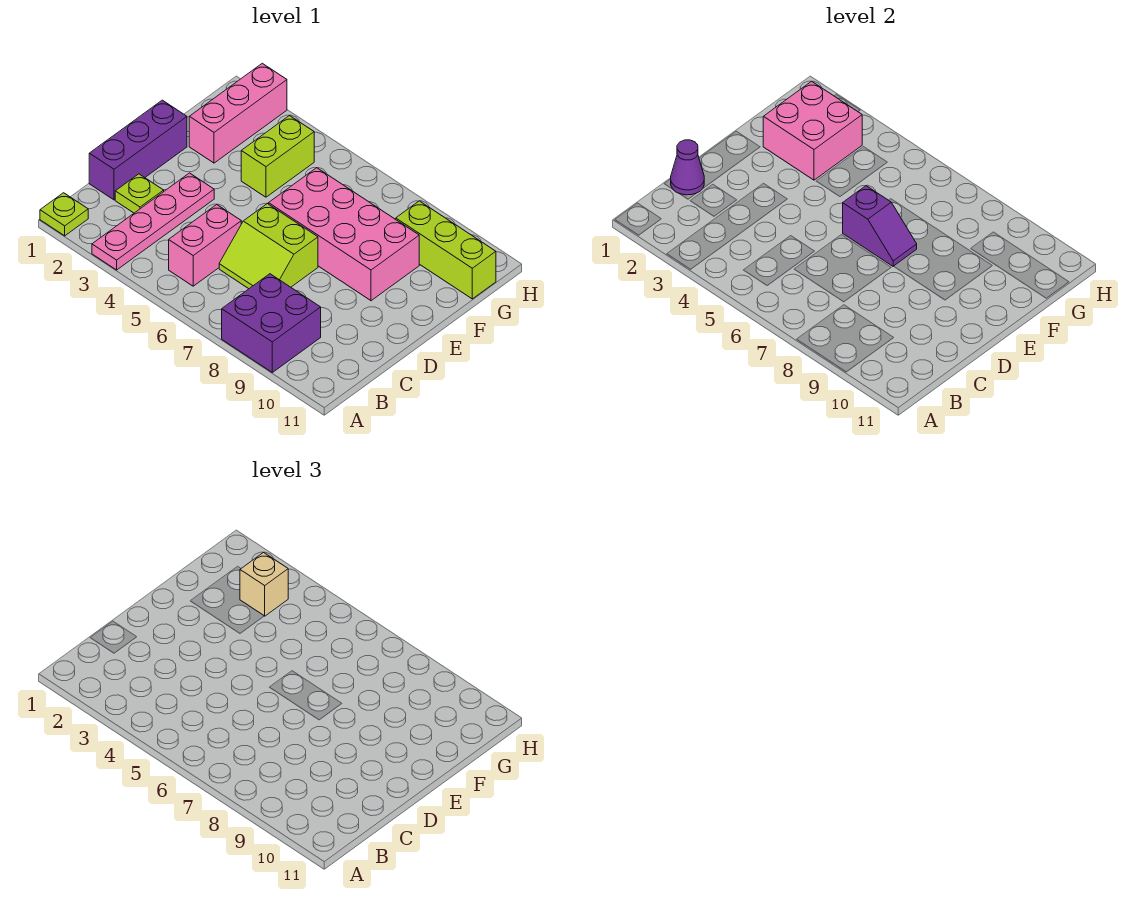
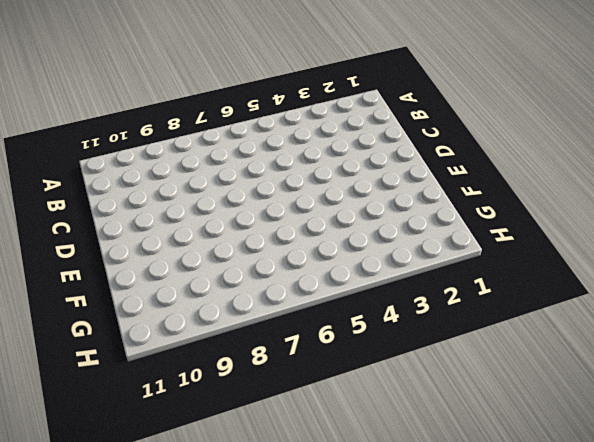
none -> lime 1x1 plate [40,193,88,236]
none -> pink 1x4 plate [92,173,214,270]
none -> purple 2x2 brick [222,274,321,372]

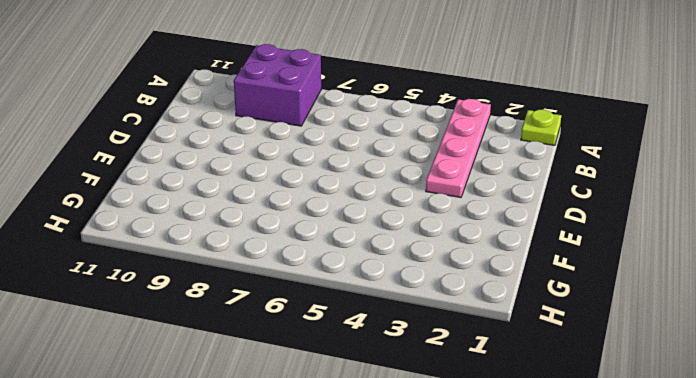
none -> pink 1x2 brick [169,204,241,286]
none -> purple 1x3 brick [89,100,187,200]
none -> lime 1x1 plate [115,174,164,213]

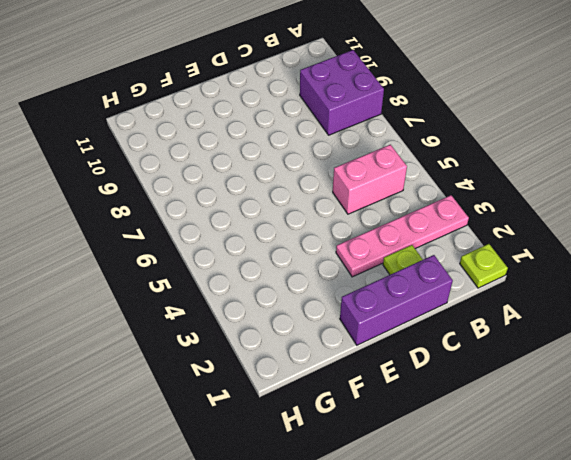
none -> lime 2x2 slope [219,204,318,289]
none -> pink 2x4 brick [269,168,419,301]
none -> pink 1x3 brick [189,63,287,163]

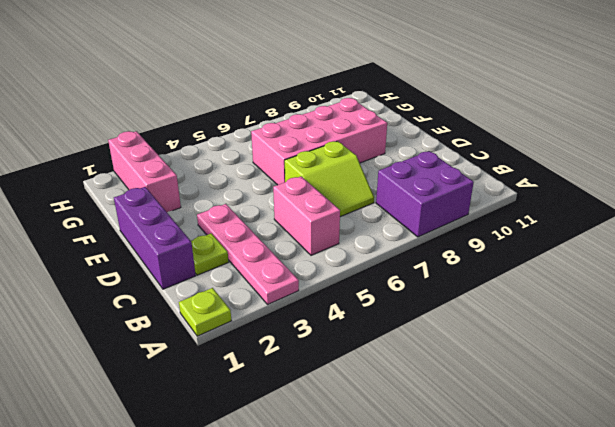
none -> lime 1x2 brick [241,115,314,197]
none -> lime 1x3 brick [396,201,496,299]
none -> purple 1x1 cone [671,140,704,195]

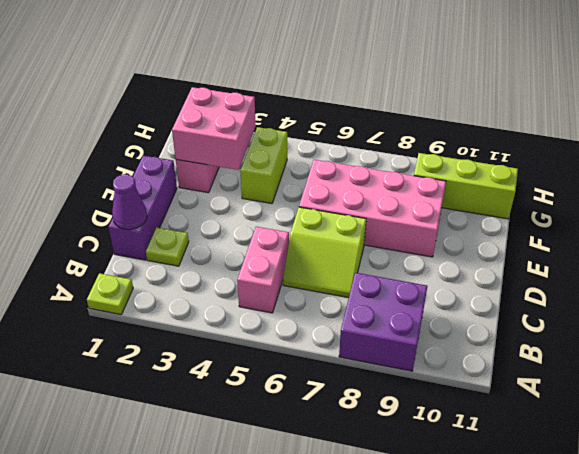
none -> pink 1x4 plate [92,173,214,270]
none -> purple 1x2 slope [843,186,917,266]
none -> tan 1x1 brick [240,552,288,616]

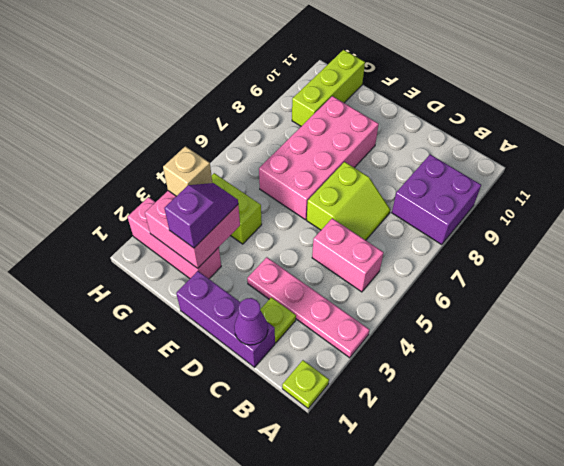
purple 1x2 slope [164,183,238,248] -> purple 1x2 slope moved to [843,186,917,266]

